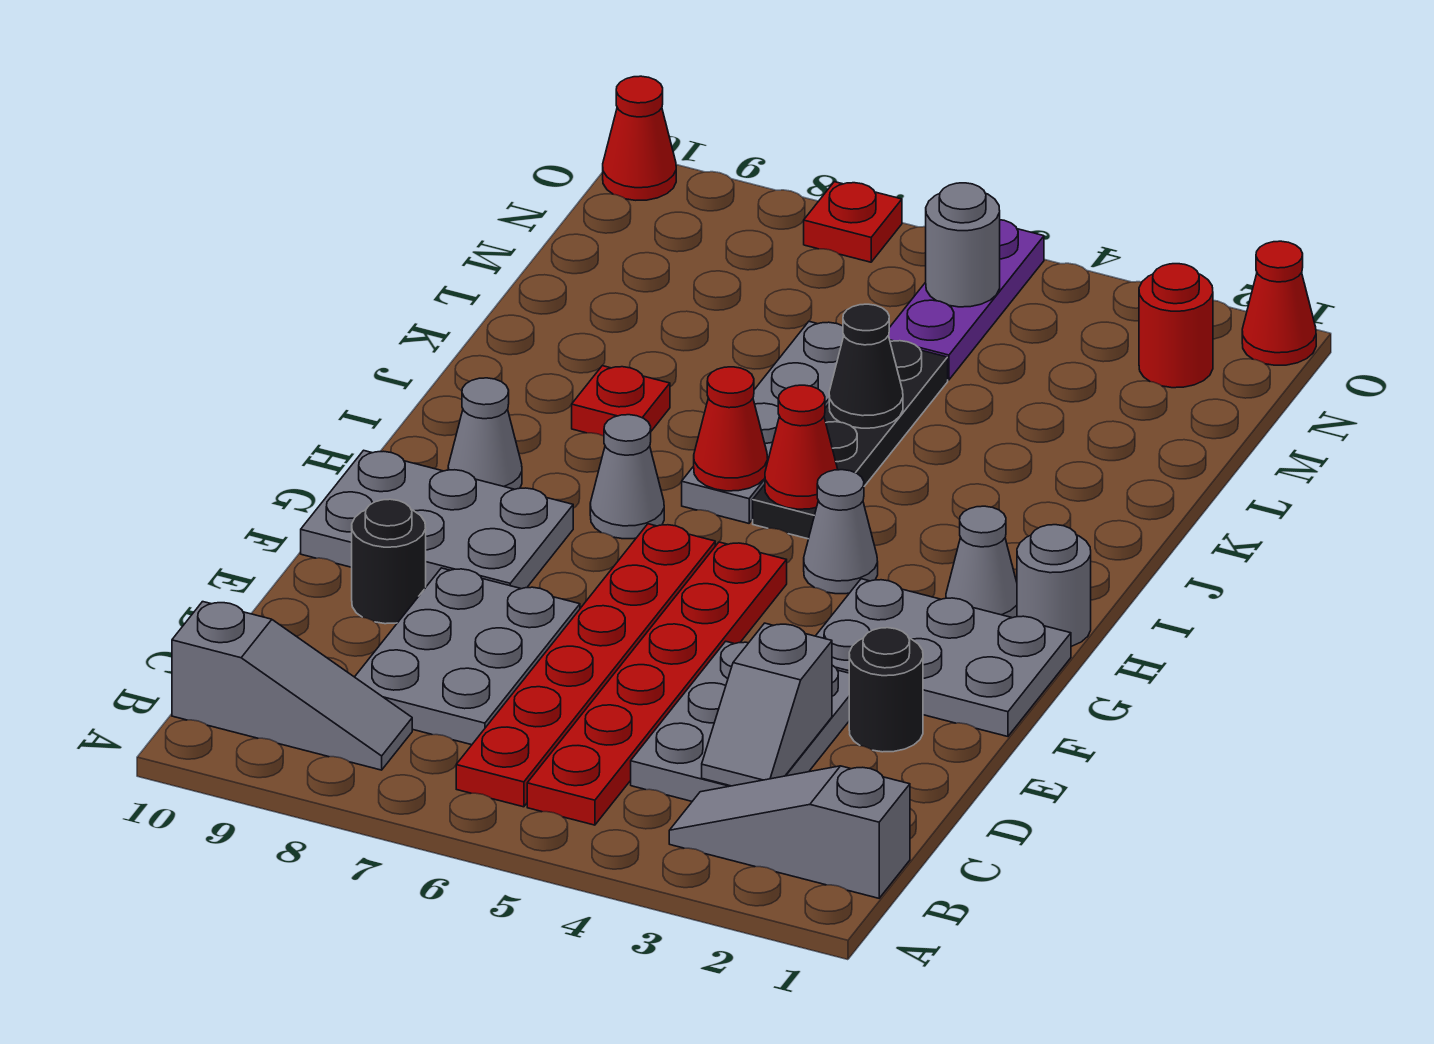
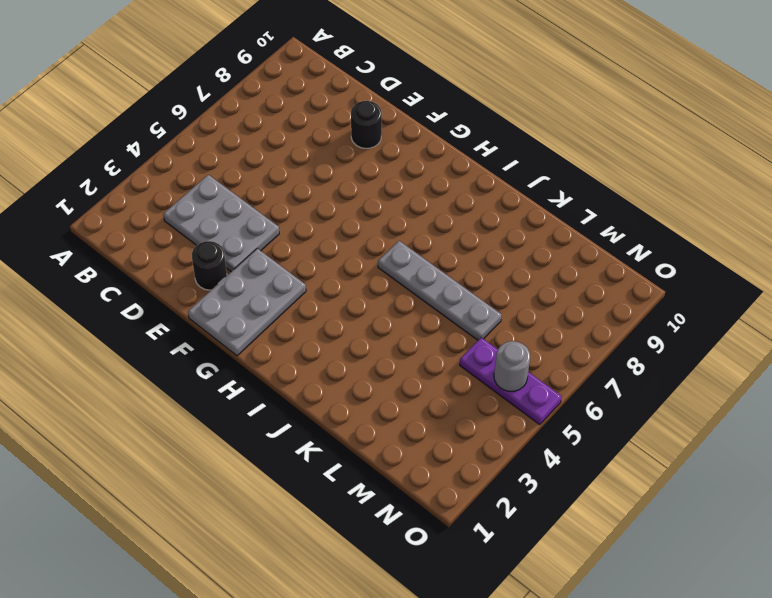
none -> grey 1x3 slope [669,766,910,898]
none -> red 1x6 plate [527,542,787,825]
none -> red 1x6 plate [456,524,715,807]

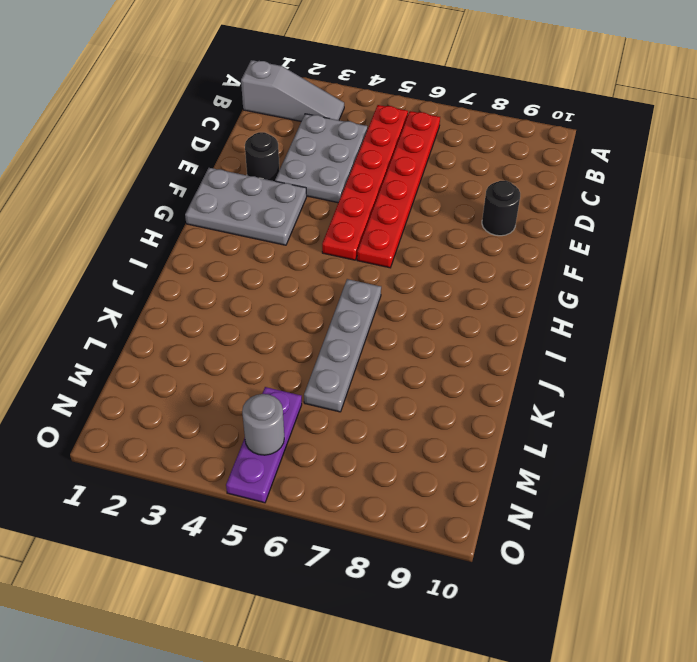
none -> grey 1x3 slope [172,602,412,770]
none -> grey 2x3 plate [355,568,580,745]
none -> grey 2x3 plate [301,450,573,589]

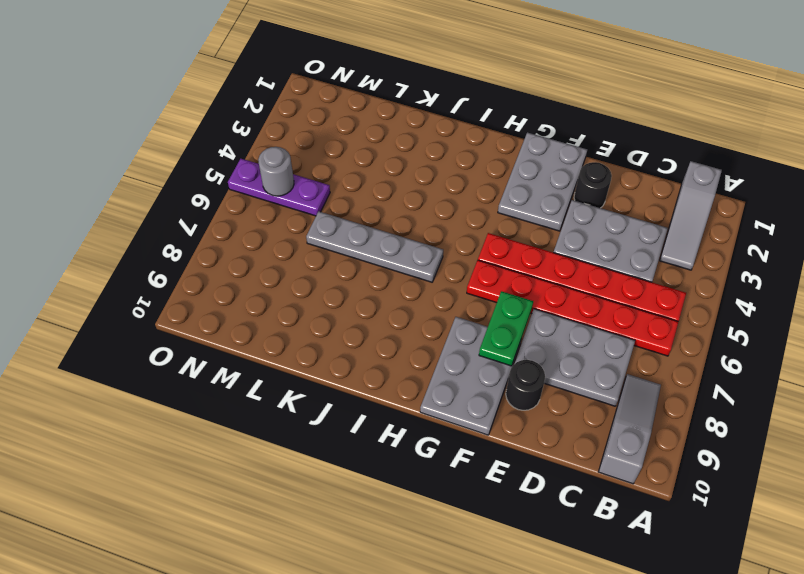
green 1x2 plate [479,291,533,366] -> none
none -> grey 1x1 round brick [1017,525,1091,646]
none -> grey 1x1 cone [946,506,1017,618]
none -> grey 1x1 cone [804,470,878,594]

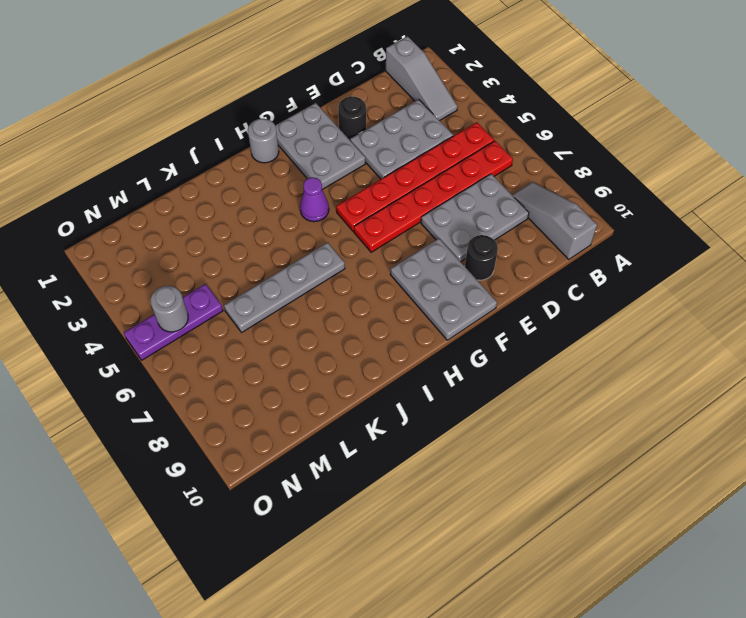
purple 1x1 cone [300,177,329,222] -> grey 1x1 cone [804,470,878,594]
none -> grey 1x1 cone [946,506,1017,618]
none -> grey 1x1 cone [590,415,664,539]
none -> grey 1x1 cone [448,378,522,489]

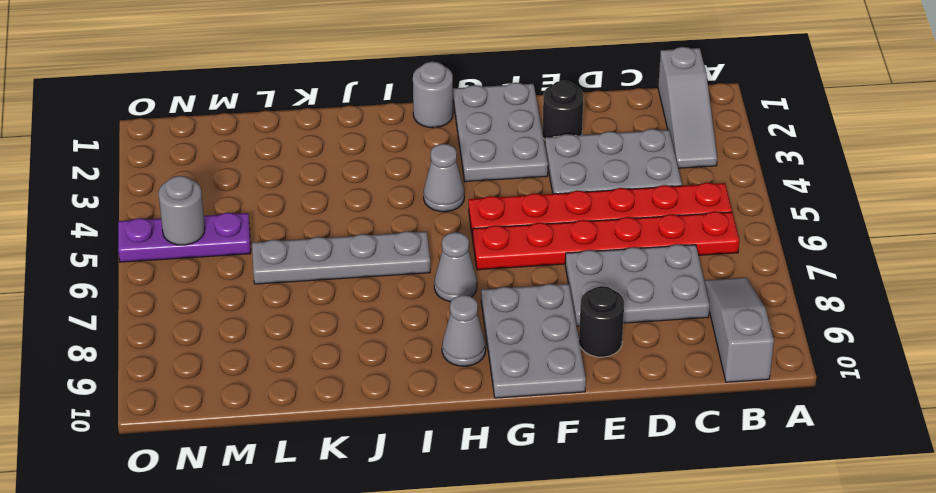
none -> grey 1x1 cone [946,506,1017,618]
none -> black 1x4 plate [753,341,948,539]
none -> red 1x1 plate [572,366,670,436]

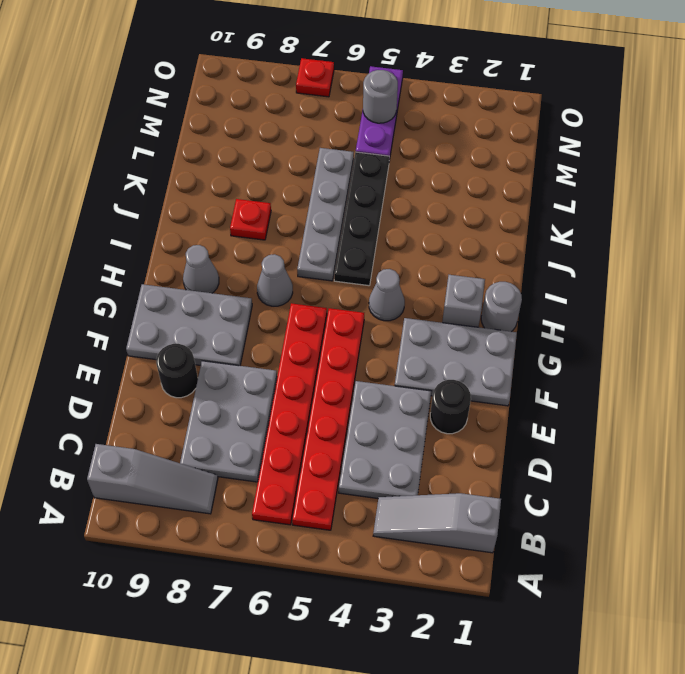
grey 1x1 brick [442,275,485,327] -> grey 1x1 cone [946,506,1017,618]
none -> red 1x1 round brick [1139,264,1213,388]
none -> red 1x1 cone [1242,241,1316,365]
none -> red 1x1 cone [603,76,676,200]

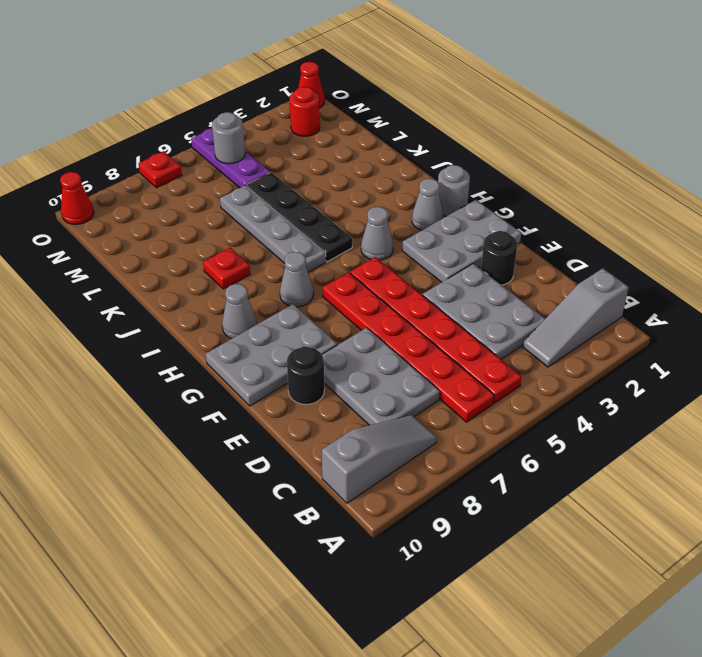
none -> grey 1x2 slope [702,623,832,786]
none -> red 1x1 cone [765,385,838,509]
none -> red 1x1 cone [694,367,768,491]

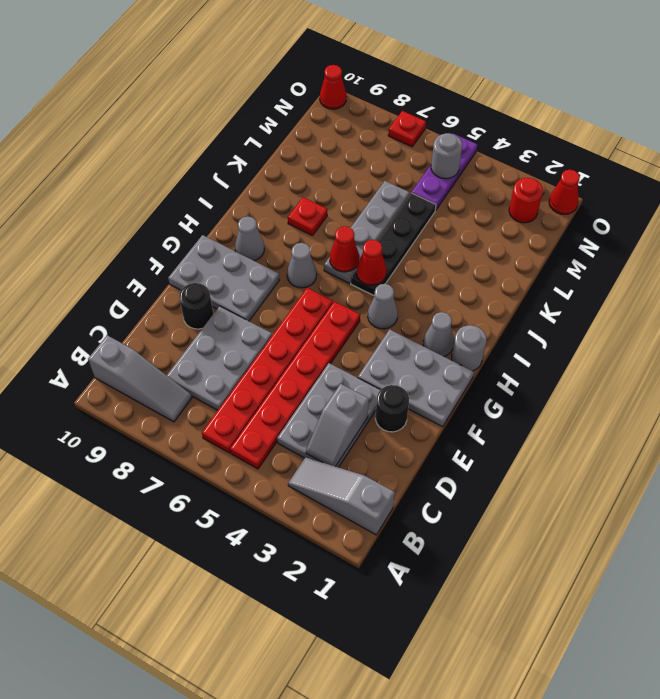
none -> black 1x1 cone [829,304,903,428]

